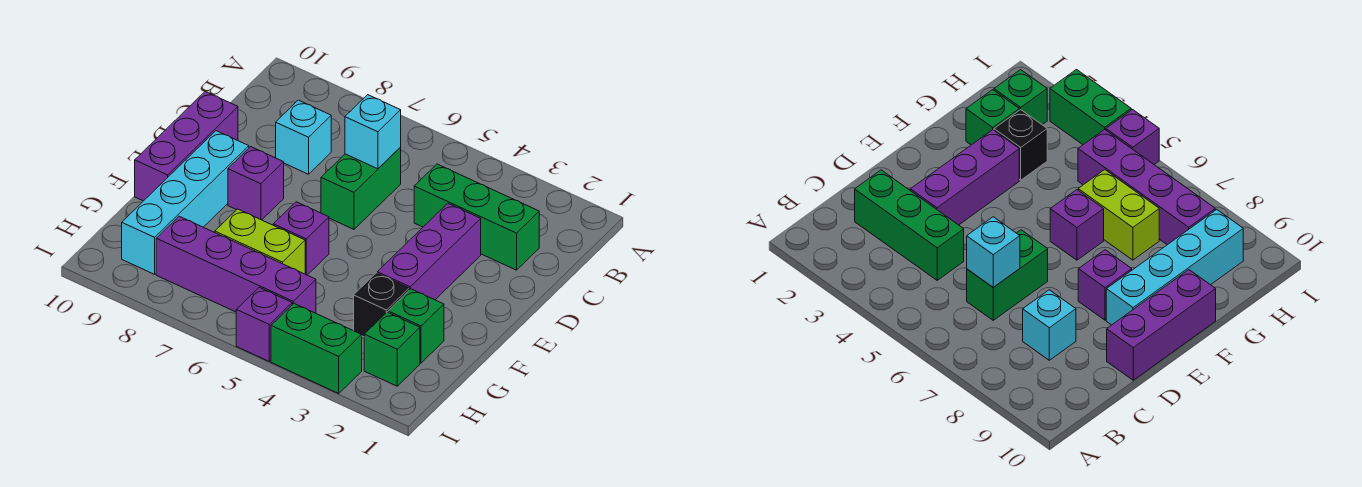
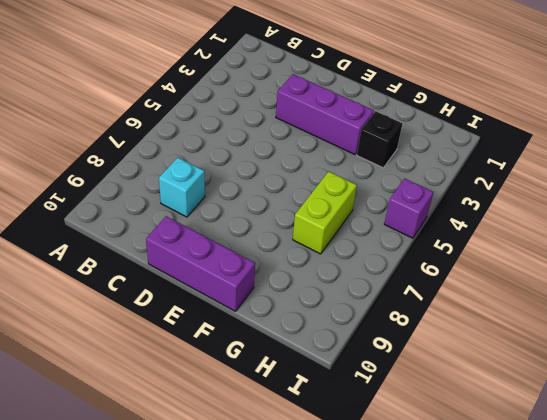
none -> green 1x3 brick [414,164,539,270]
none -> green 1x2 brick [321,148,401,229]
none -> purple 1x1 brick [228,147,284,220]

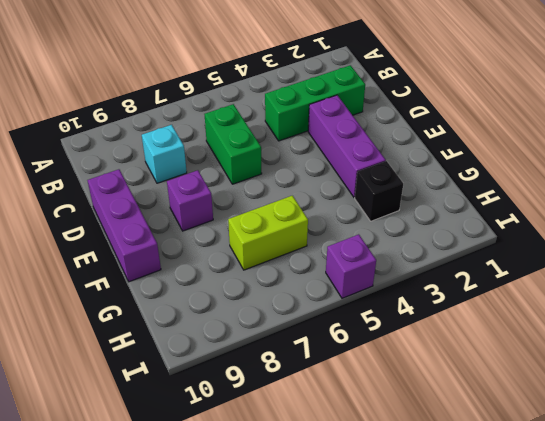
none -> cyan 1x4 brick [122,131,249,274]
none -> purple 1x1 brick [273,202,329,275]
none -> green 1x1 brick [388,289,444,363]

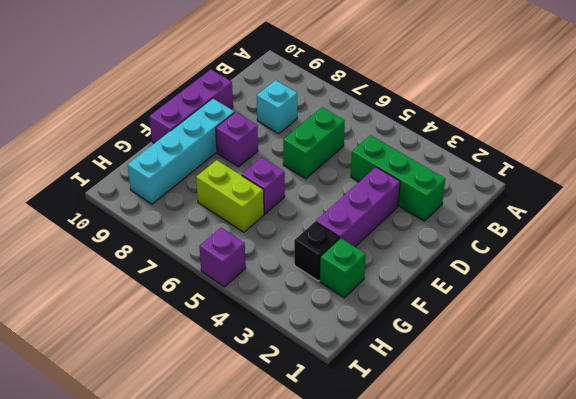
none -> green 1x1 brick [364,312,420,386]
none -> purple 1x4 brick [156,216,316,313]
none -> green 1x2 brick [271,304,362,393]

